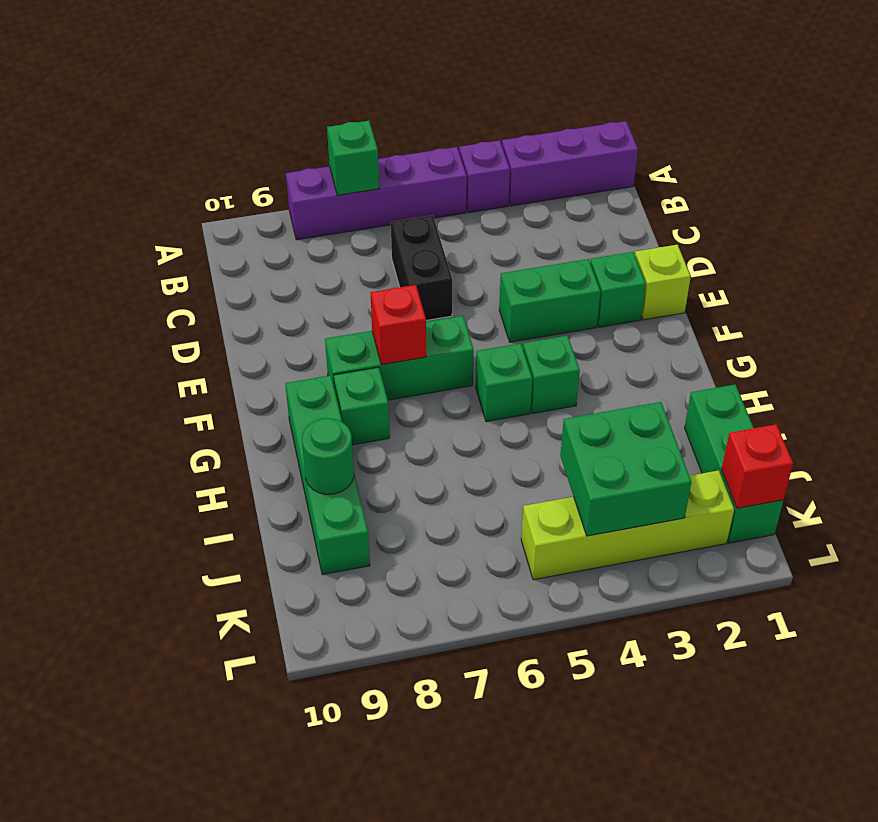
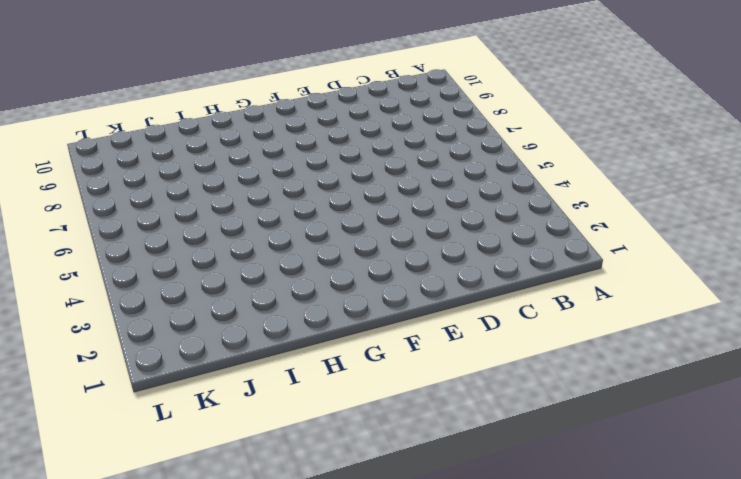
none -> purple 1x3 brick [502,121,638,206]
none -> purple 1x1 brick [459,140,510,213]
none -> purple 1x4 brick [286,147,467,240]

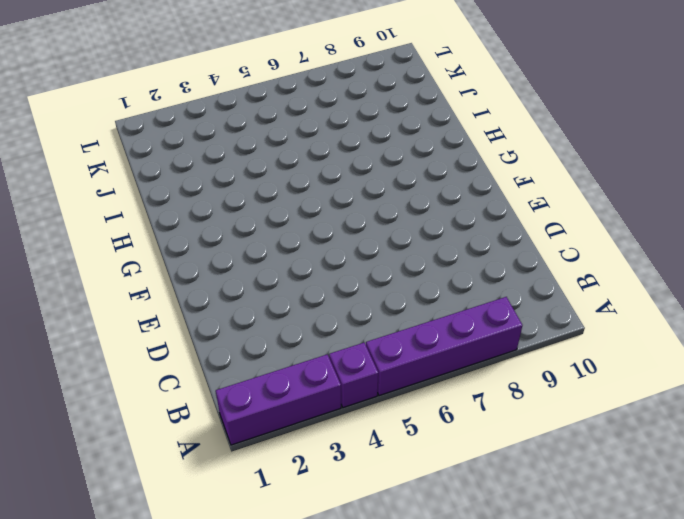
none -> black 1x2 brick [391,215,452,320]
none -> lime 1x1 brick [635,245,691,320]
none -> green 1x1 brick [590,252,646,327]

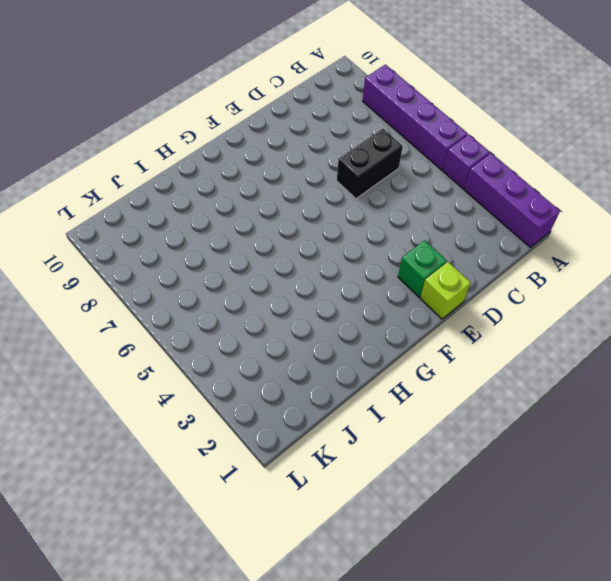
none -> green 1x2 brick [499,259,601,342]
none -> green 1x3 brick [325,316,474,400]
none -> green 1x1 brick [523,336,580,413]

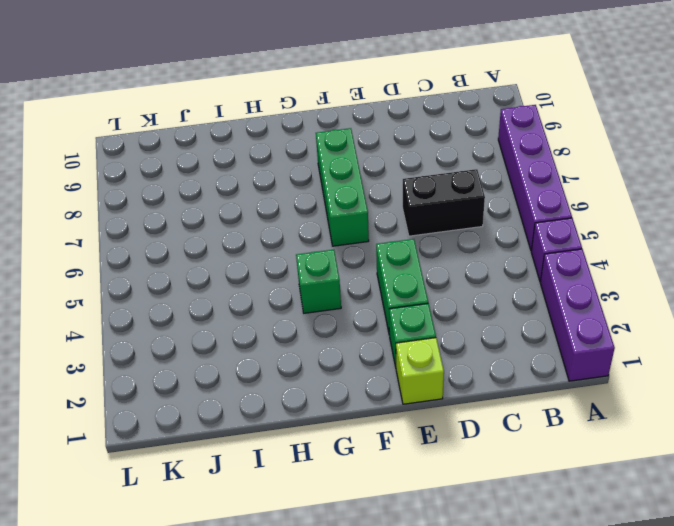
none -> green 1x1 brick [476,343,532,422]
none -> green 1x1 brick [334,367,390,445]
none -> green 1x4 brick [285,375,370,575]

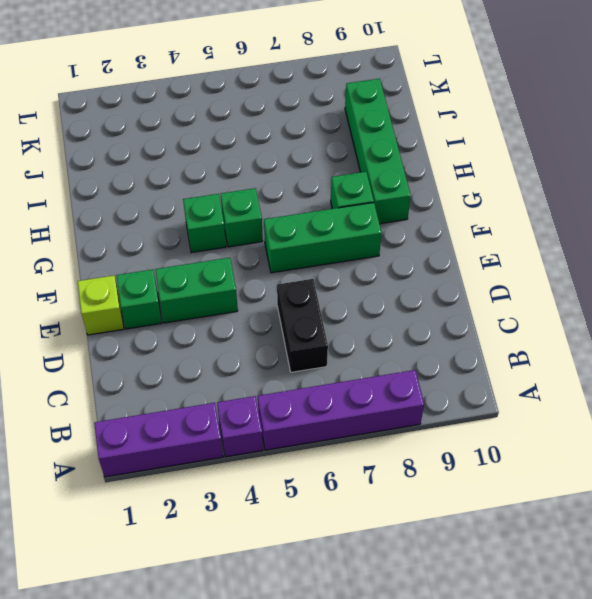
none -> green 1x3 brick [685,385,783,543]
none -> lime 1x4 brick [521,470,734,580]
none -> green 1x1 brick [327,121,379,195]

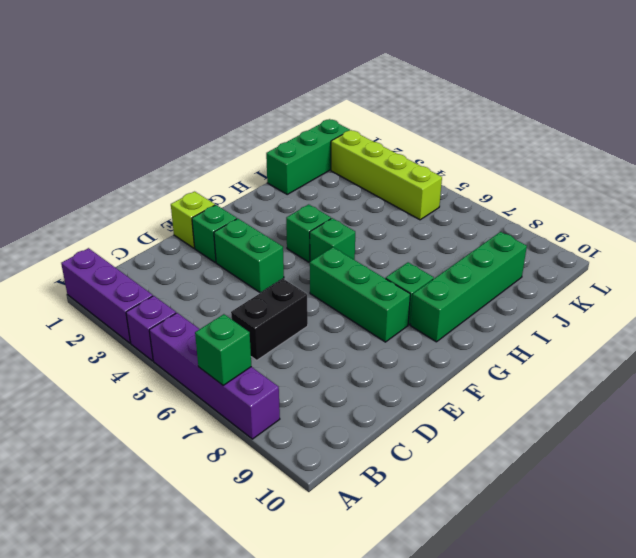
none -> red 1x1 brick [370,285,426,365]
none -> green 1x1 round brick [302,418,354,494]
none -> green 2x2 brick [560,402,691,536]

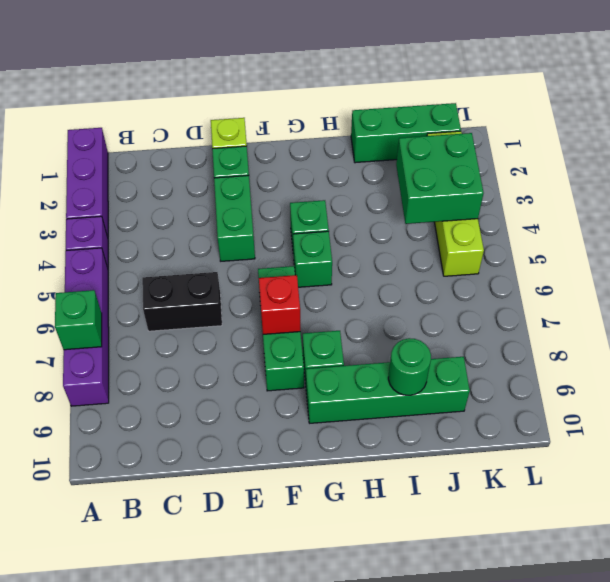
none -> red 1x1 brick [721,424,793,508]

